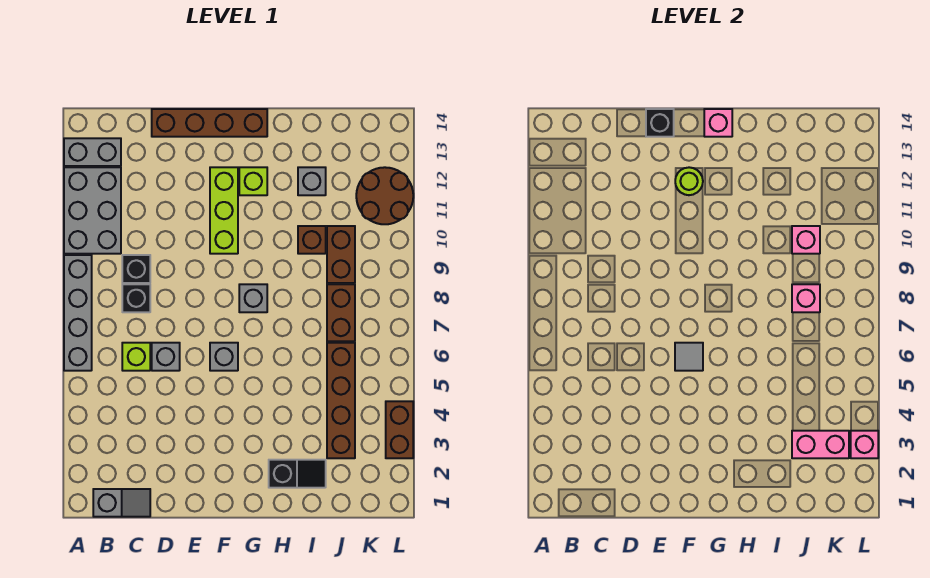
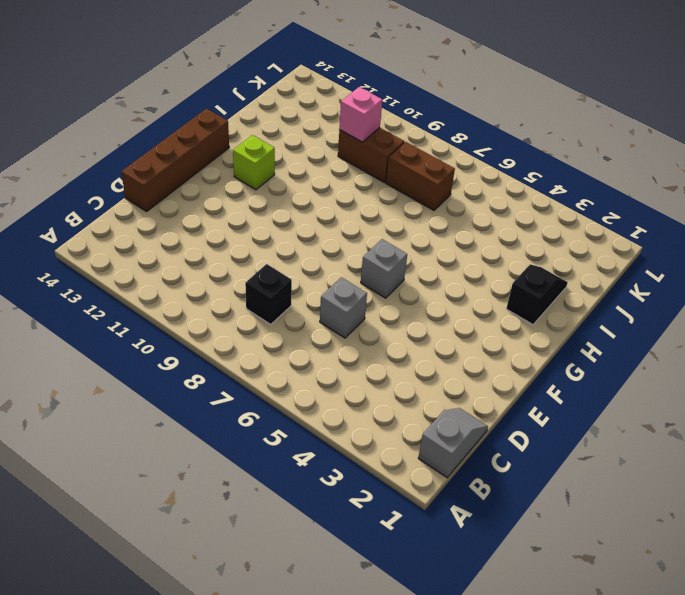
none -> grey 1x4 brick [64,255,92,371]
none -> grey 2x3 brick [64,167,121,254]
none -> grey 1x2 brick [64,138,121,166]

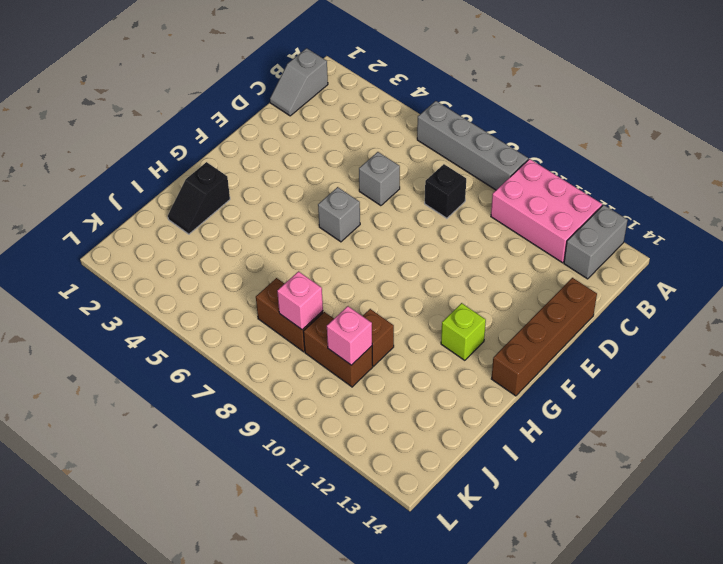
pink 2x3 brick [491,159,602,263] -> grey 2x3 brick [64,167,121,254]
none -> lime 1x1 brick [122,343,150,371]
none -> black 1x1 brick [122,255,150,283]
none -> lime 1x3 brick [210,167,238,254]

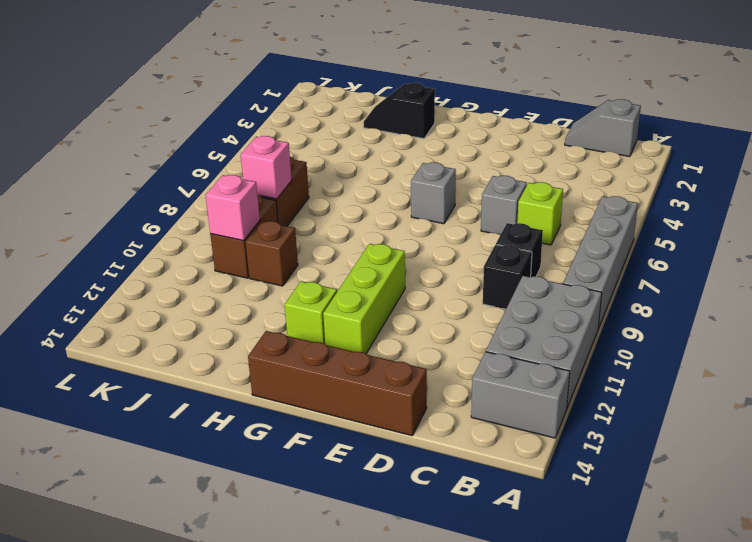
none -> grey 1x1 brick [239,284,267,312]
none -> grey 1x1 brick [298,167,326,195]
none -> brown 1x4 brick [327,343,355,458]

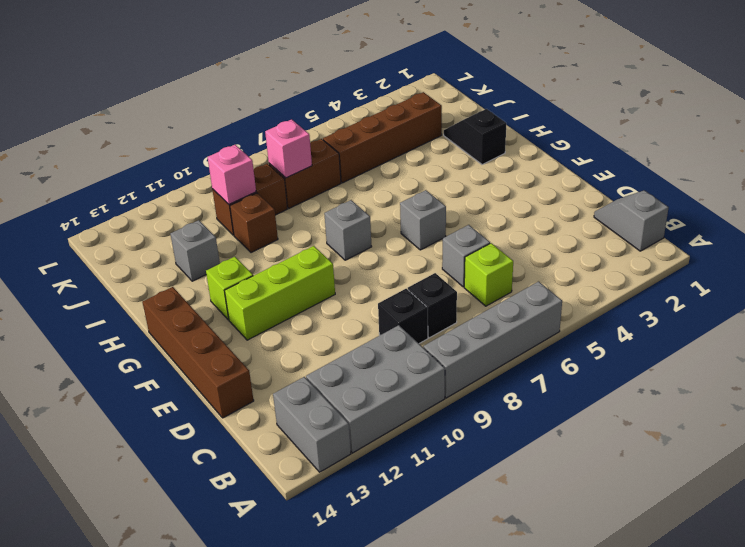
none -> brown 2x2 round brick [356,167,413,224]
none -> brown 1x2 brick [386,401,413,458]
none -> black 1x1 brick [646,109,674,137]

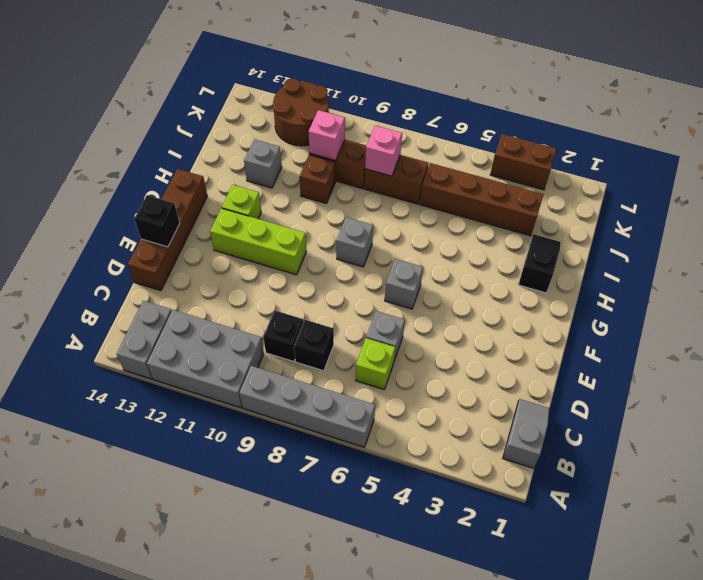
none -> grey 1x1 tile [675,343,703,371]
none -> lime 1x1 round brick [675,167,703,195]
none -> pink 1x1 brick [704,109,732,137]

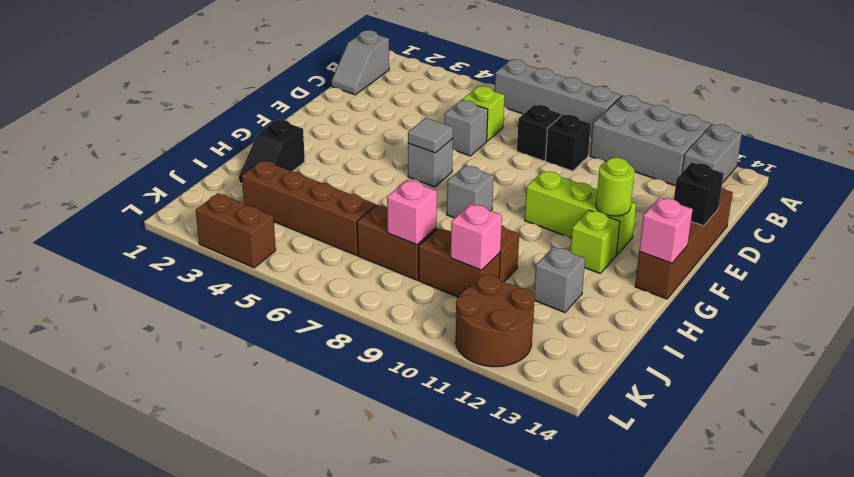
none -> pink 1x2 brick [792,431,849,458]
none -> pink 1x1 brick [851,431,878,458]

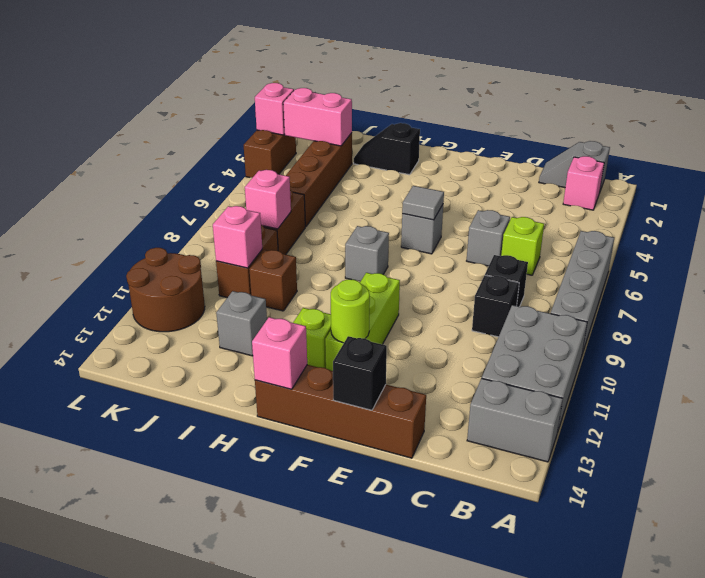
pink 1x1 brick [563,156,604,210] -> none

